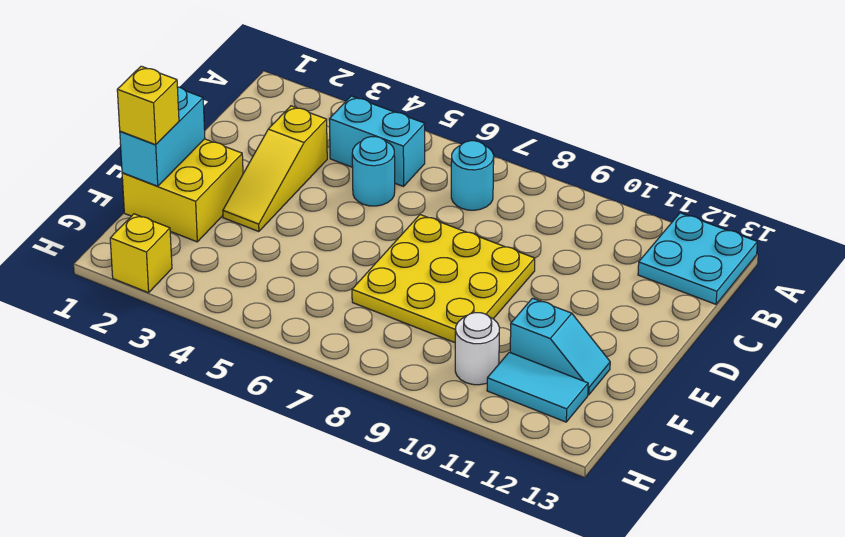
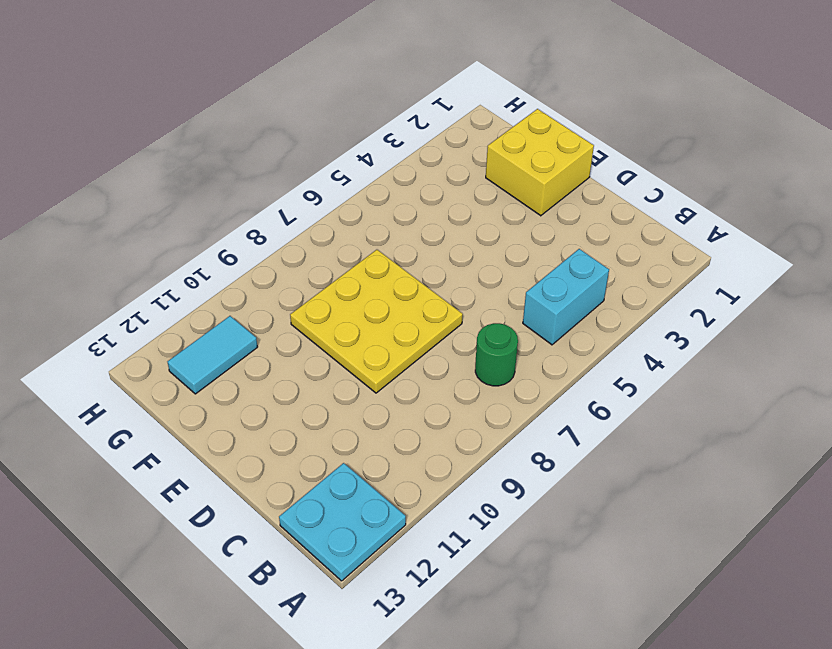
green 1x1 round brick [475,323,518,386] -> cyan 1x1 round brick [451,141,494,210]
none -> yellow 1x3 slope [223,106,327,232]
none -> cyan 1x1 round brick [352,137,395,206]
none -> cyan 1x2 slope [510,298,610,395]

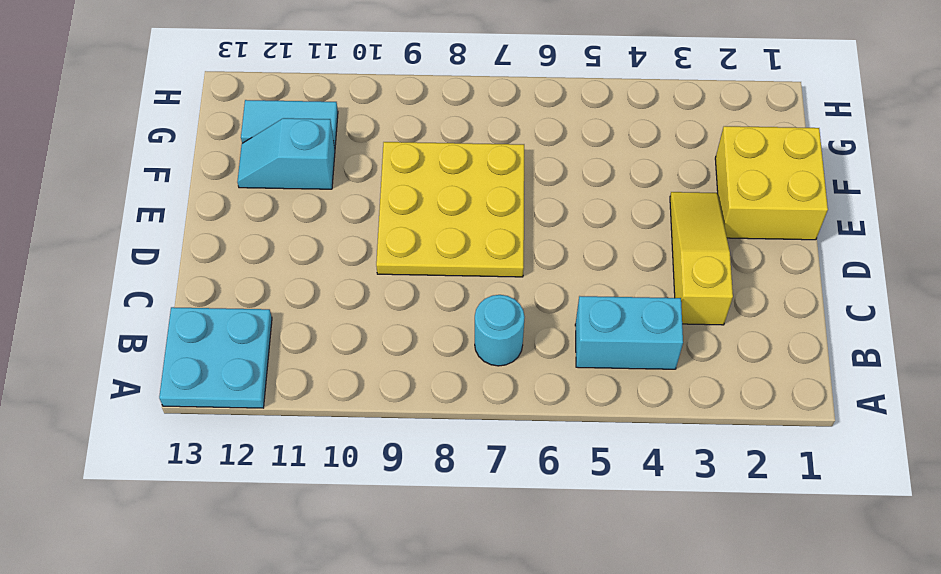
none -> cyan 1x1 round brick [352,137,395,206]
none -> white 1x1 round brick [455,313,499,385]
none -> yellow 1x1 brick [110,214,172,293]

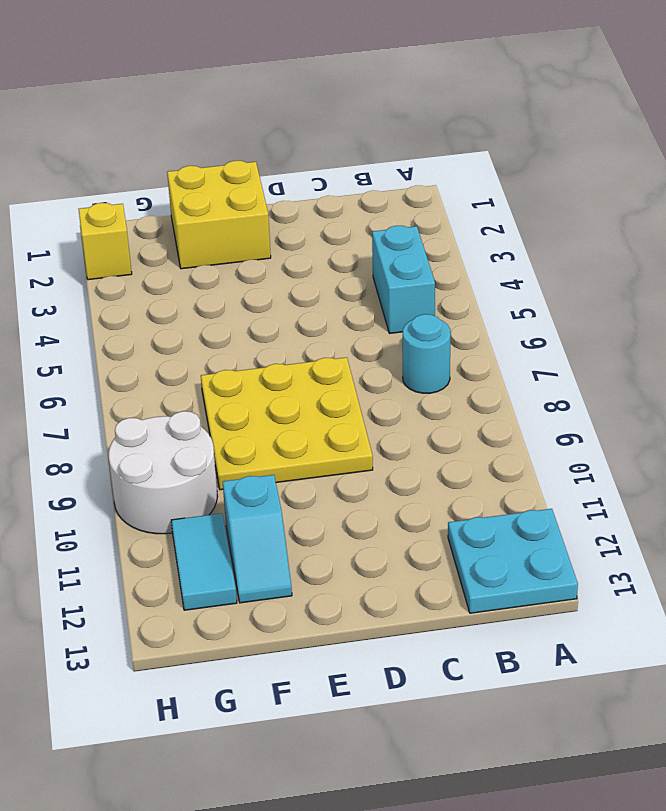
white 2x2 round brick [109,411,217,534] -> white 1x1 round brick [455,313,499,385]
none -> yellow 1x3 slope [223,106,327,232]
none -> cyan 1x1 round brick [352,137,395,206]
none -> cyan 1x2 brick [120,87,205,186]

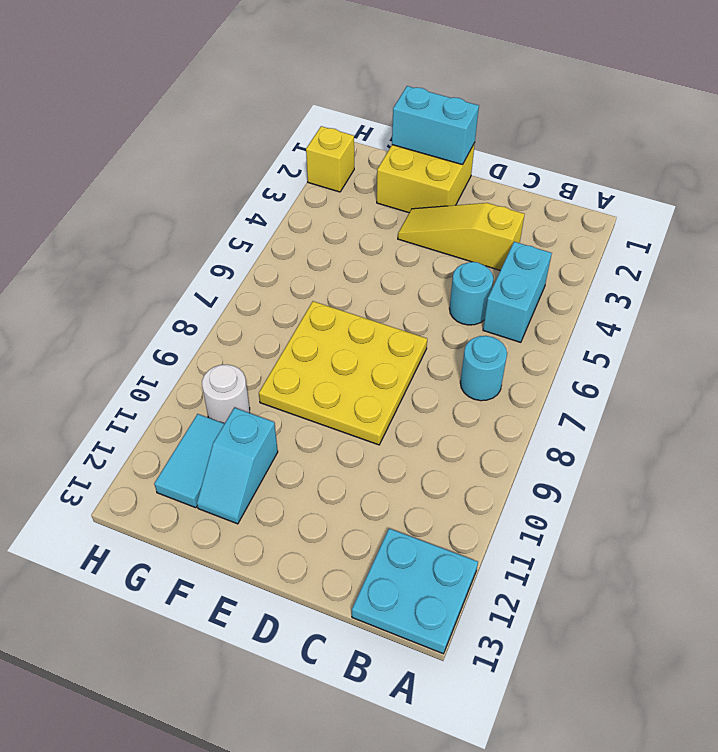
none -> yellow 1x1 brick [117,66,179,145]

